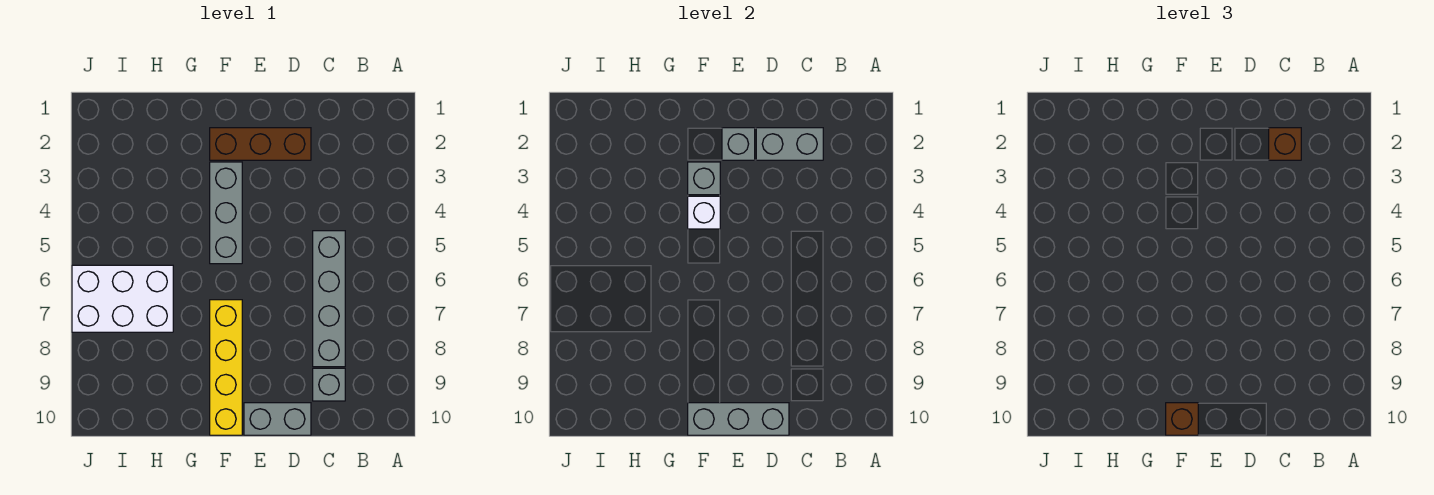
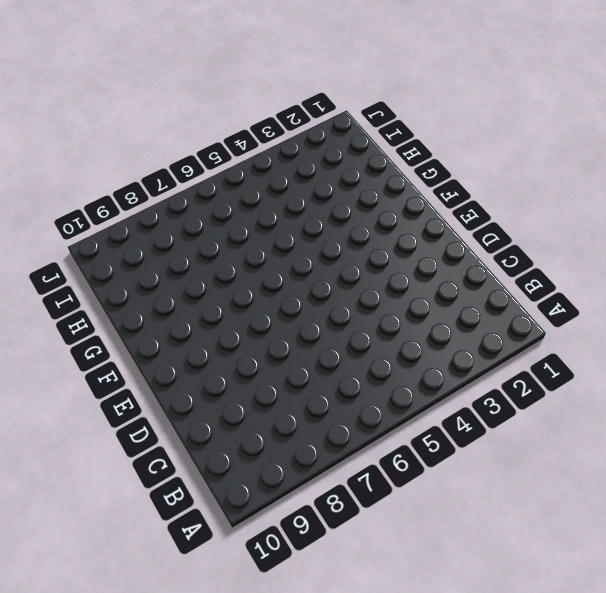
none -> grey 1x4 brick [313,231,345,367]
none -> grey 1x1 brick [313,368,345,401]
none -> brown 1x3 brick [210,128,311,160]

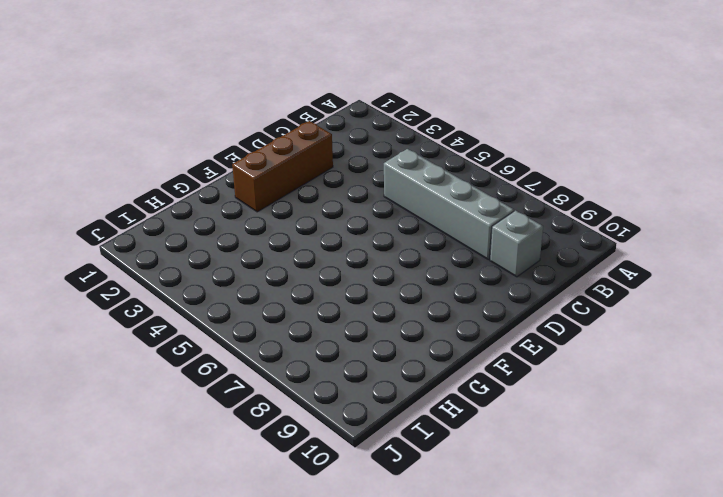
none -> grey 1x2 brick [244,403,311,435]
none -> grey 1x3 brick [210,162,242,264]
none -> yellow 1x4 brick [210,300,242,435]

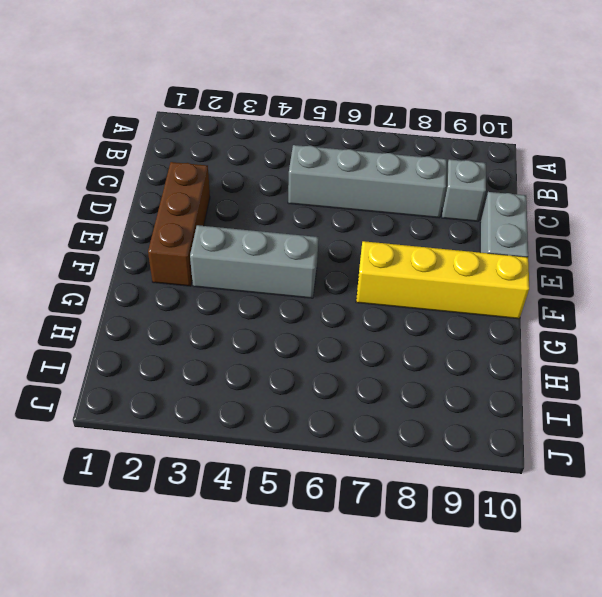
none -> white 2x3 brick [72,265,173,332]
none -> grey 1x2 brick [756,128,823,160]
none -> grey 1x3 brick [688,403,789,435]

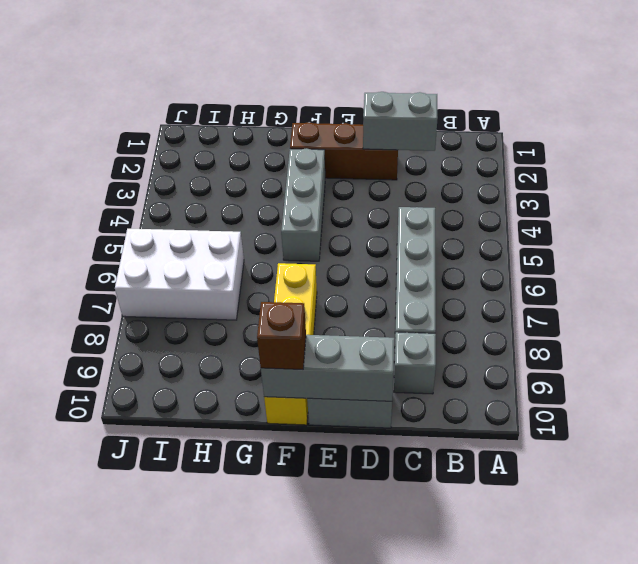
none -> grey 1x1 brick [722,128,755,160]
none -> grey 1x1 brick [688,162,720,195]
none -> white 1x1 brick [688,196,720,229]

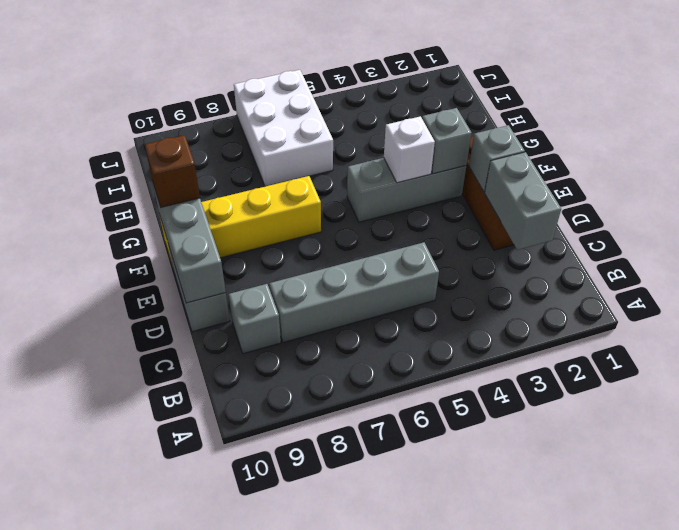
none -> brown 1x1 brick [1269,128,1301,160]

